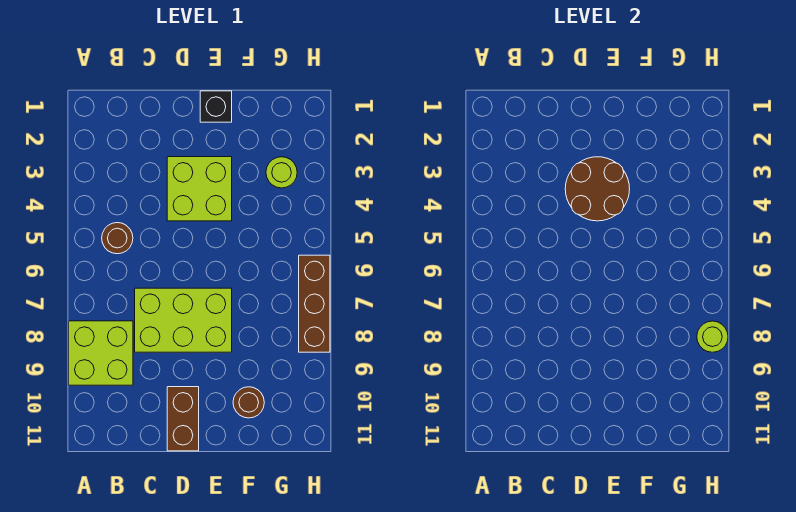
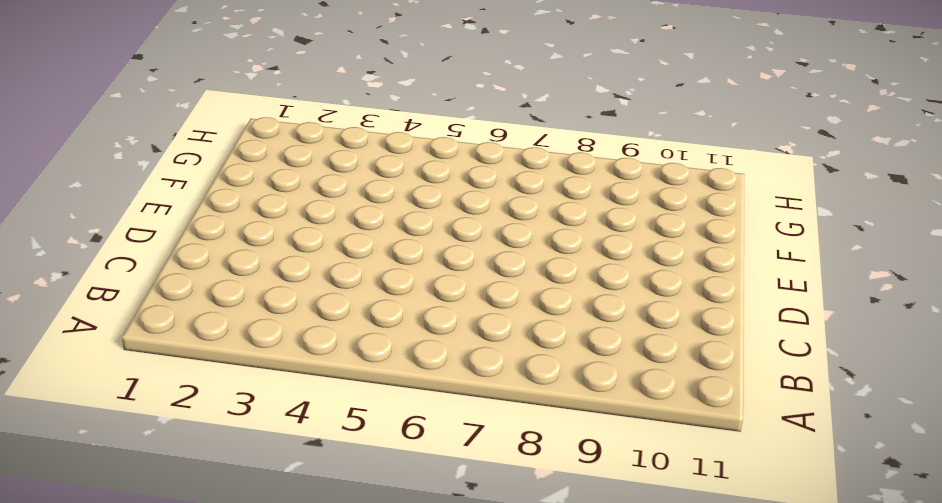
none -> lime 2x2 brick [69,321,133,385]
none -> brown 1x1 round brick [102,223,133,254]

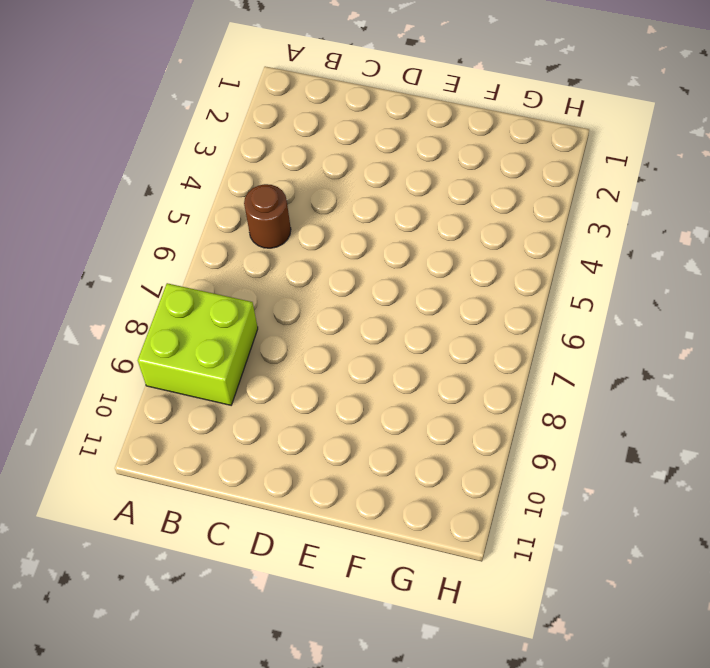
none -> lime 2x3 brick [135,288,232,352]
none -> lime 2x2 brick [167,157,232,221]

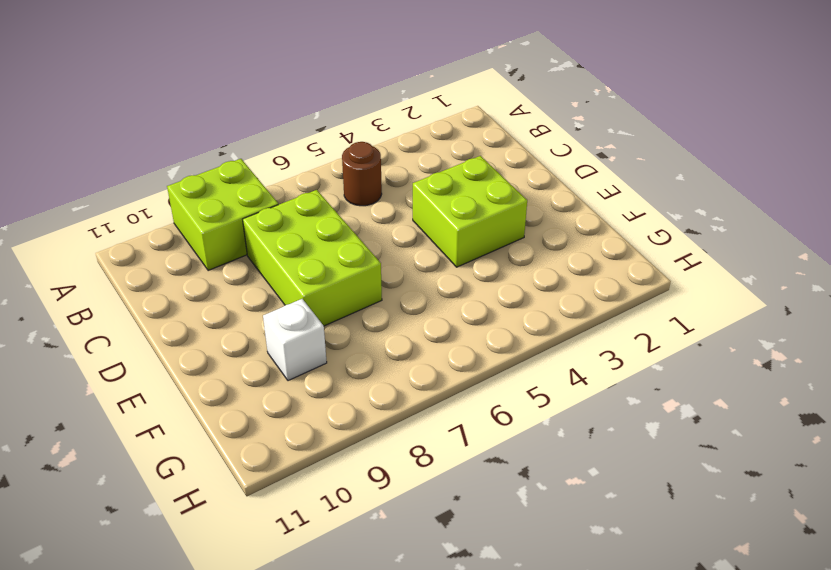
white 1x1 brick [263,299,327,381] -> none
none -> brown 1x2 brick [167,387,199,451]
none -> black 1x1 brick [200,91,232,122]

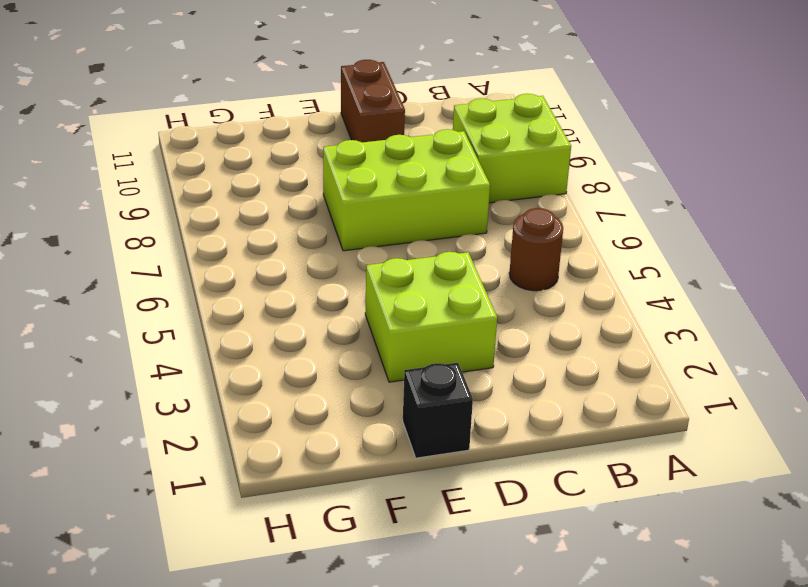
none -> brown 1x1 round brick [233,387,264,418]
none -> lime 1x1 round brick [266,157,297,188]

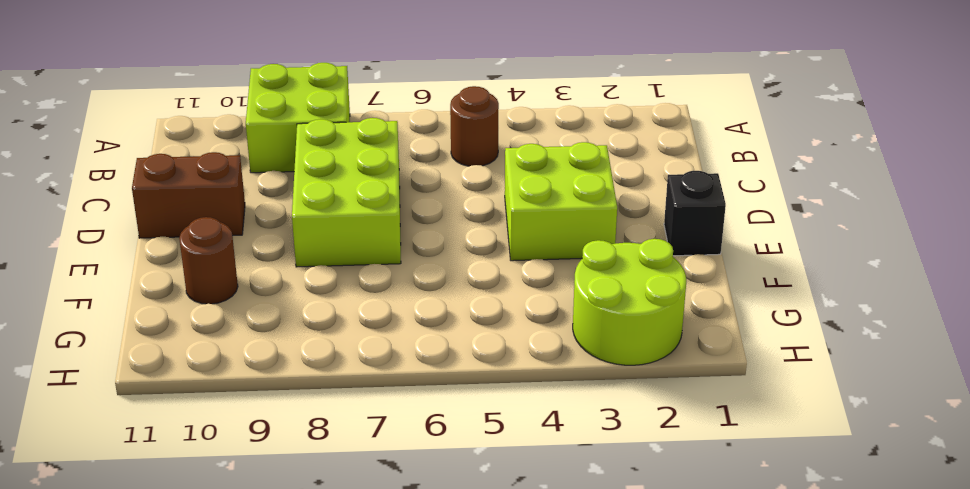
lime 2x2 round brick [573,239,686,365] -> lime 1x1 round brick [266,157,297,188]
none -> brown 1x3 brick [299,255,330,352]
none -> brown 2x2 round brick [565,157,630,221]

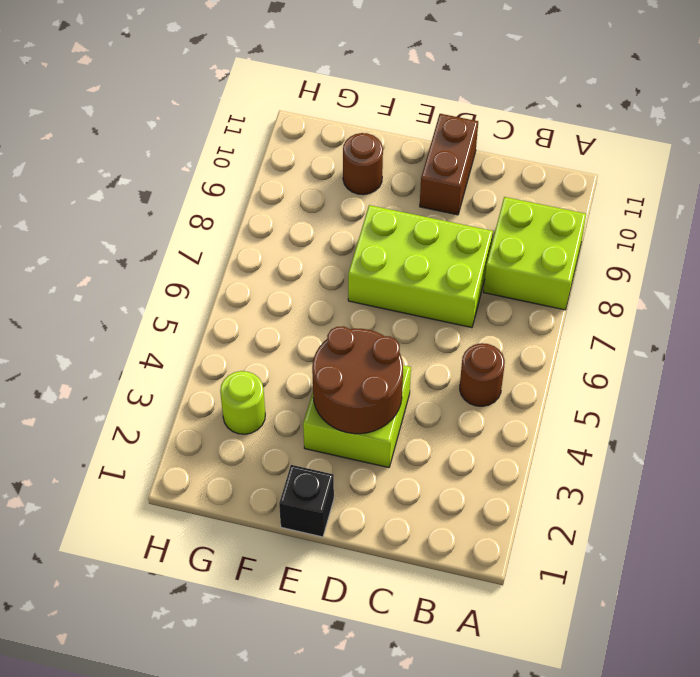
none -> brown 1x3 brick [299,255,330,352]
none -> lime 1x1 round brick [697,321,728,352]

